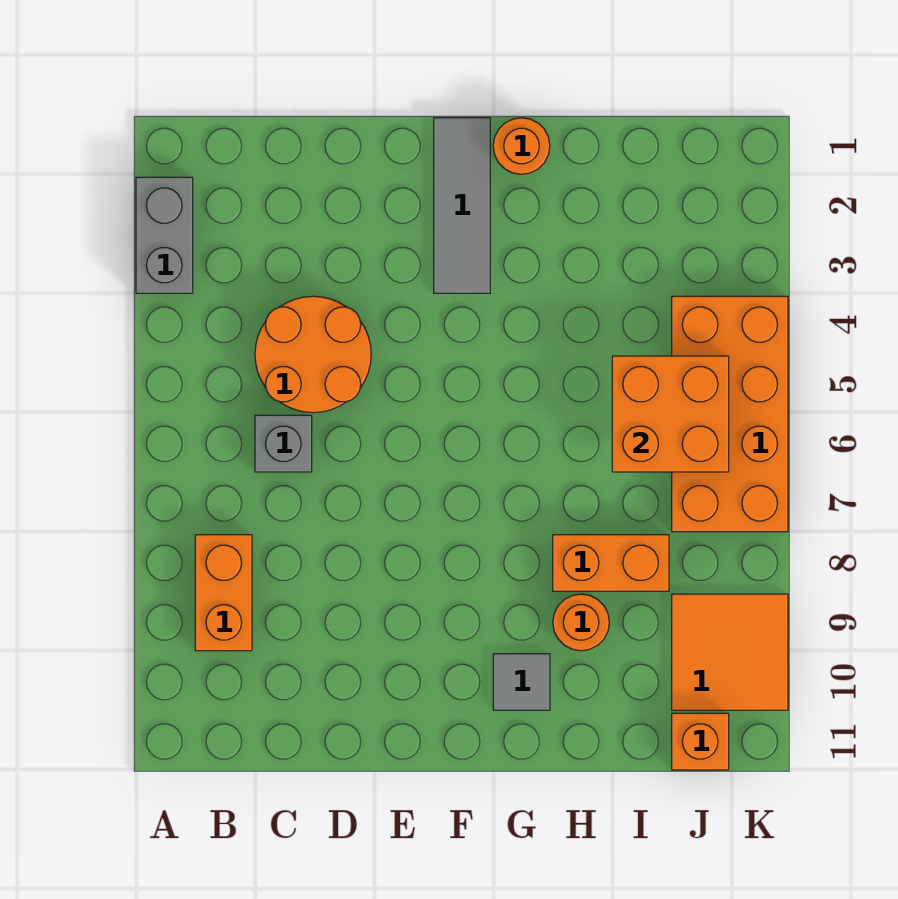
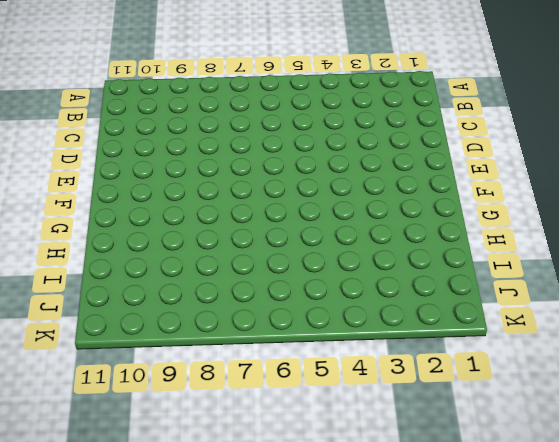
none -> grey 1x2 brick [136,177,193,293]
none -> orange 1x2 brick [195,535,252,651]
none -> orange 2x2 round brick [255,296,371,413]

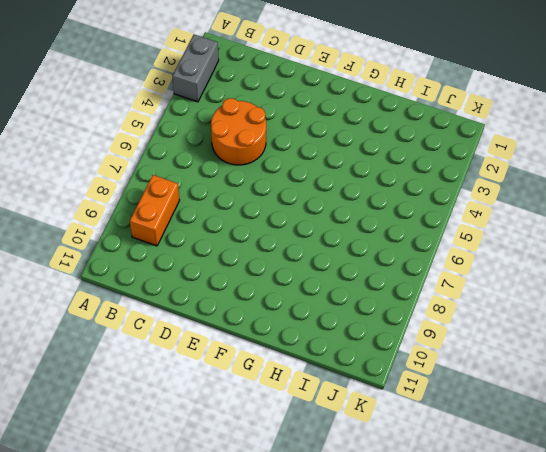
none -> grey 1x1 brick [255,415,312,472]
none -> grey 1x3 tile [434,118,490,293]
none -> orange 1x1 round brick [493,118,550,174]

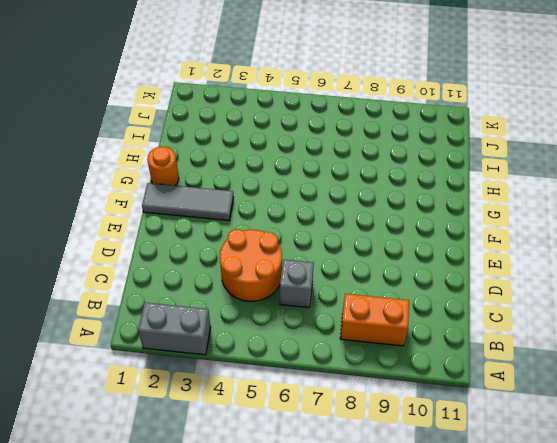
none -> grey 1x1 tile [493,654,550,710]
none -> orange 1x2 brick [553,535,669,591]
none -> orange 1x1 round brick [553,594,609,651]

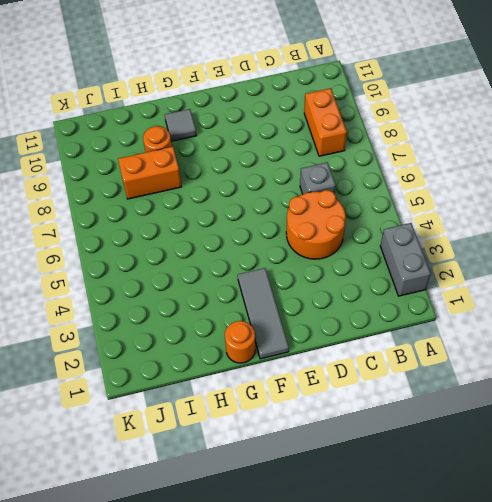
none -> orange 2x4 brick [672,296,788,532]
none -> orange 2x2 tile [672,594,788,710]
none -> orange 1x1 brick [672,713,729,770]

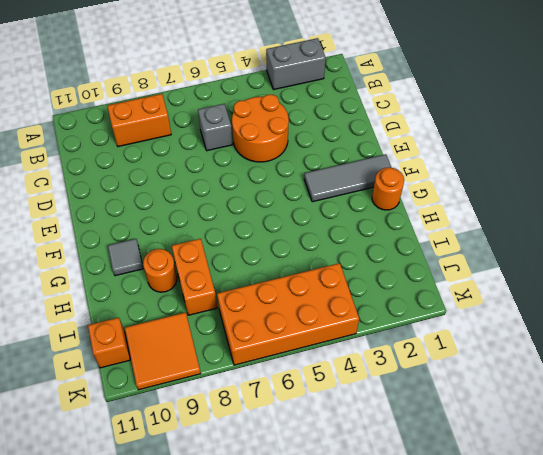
none -> orange 2x2 brick [612,356,729,472]

